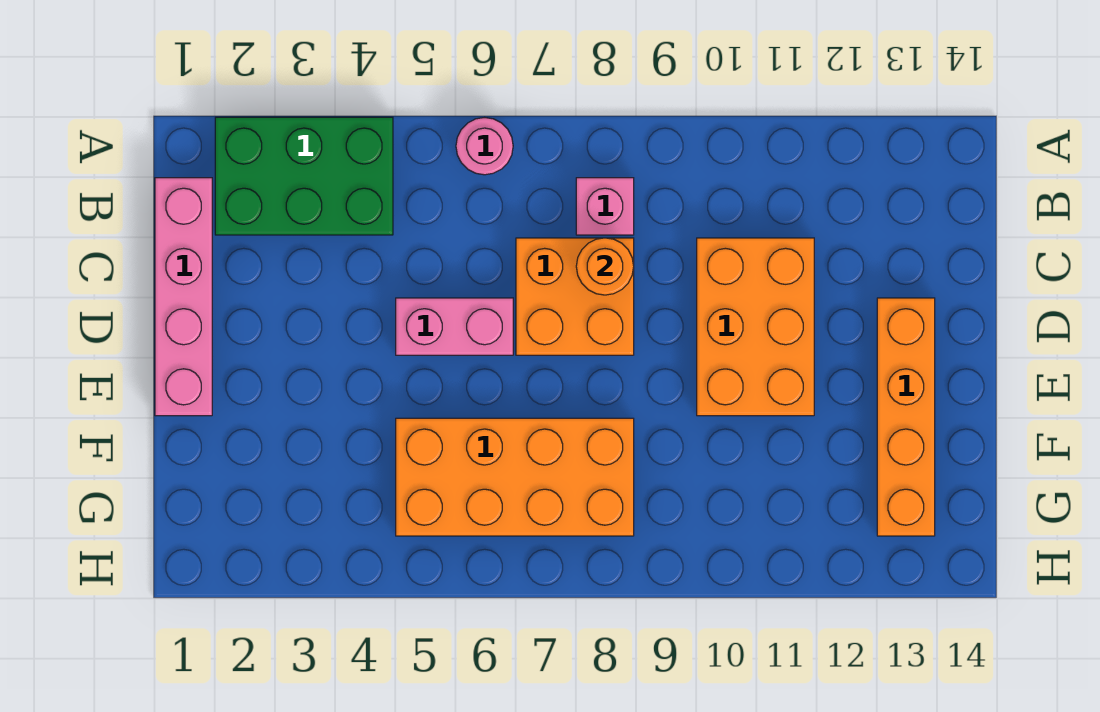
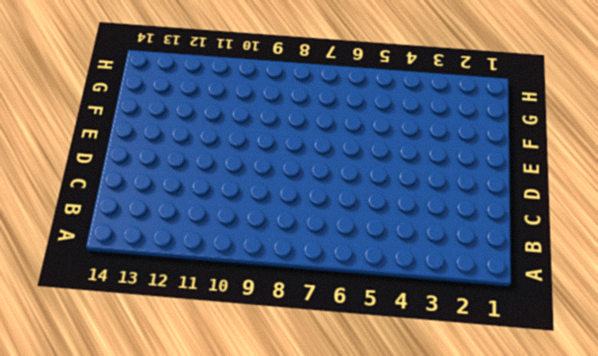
none -> green 2x3 brick [215,117,393,235]
none -> pink 1x1 round brick [456,118,513,175]

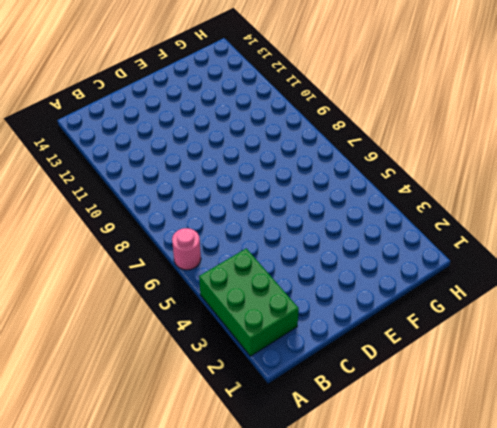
none -> pink 1x4 brick [155,178,212,416]
none -> pink 1x1 brick [576,178,634,235]

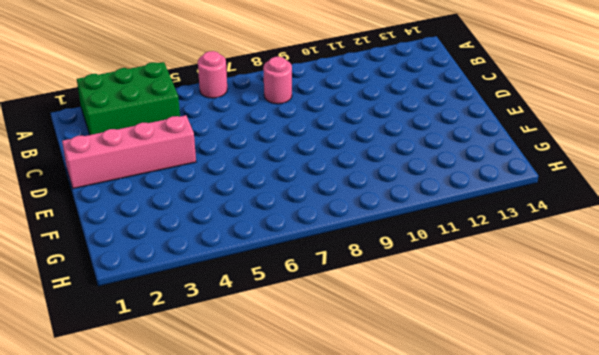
pink 1x1 round brick [263,57,292,104] -> pink 1x1 brick [576,178,634,235]
pink 1x4 brick [62,115,196,189] -> pink 1x4 brick turned to [155,178,212,416]
none -> orange 2x2 brick [516,238,634,355]
none -> orange 2x3 brick [697,238,814,416]

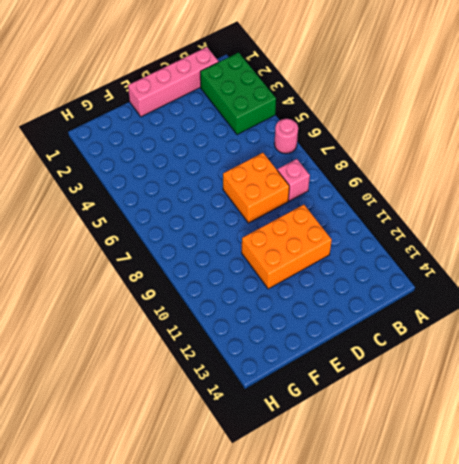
none -> pink 1x2 brick [396,298,513,355]
none -> orange 1x4 brick [877,298,935,536]

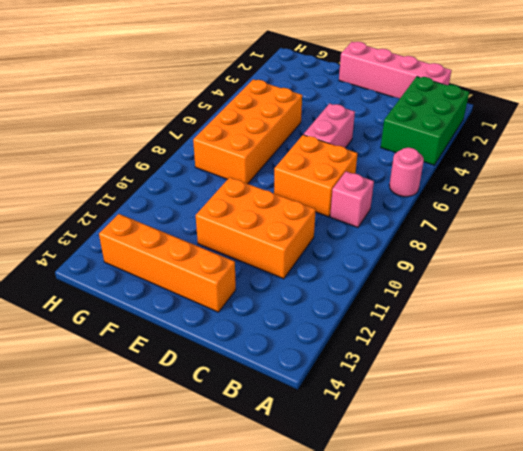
none -> orange 1x1 round brick [576,238,634,295]

